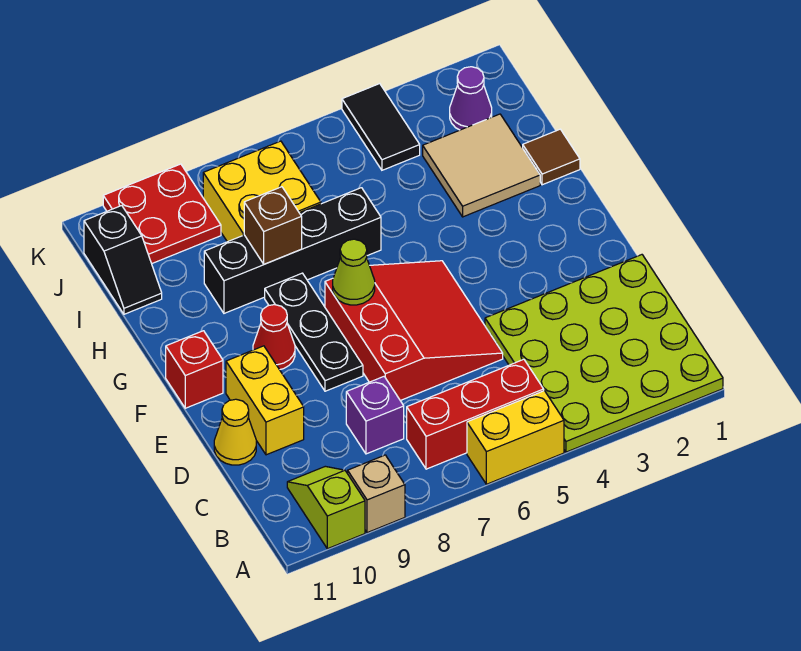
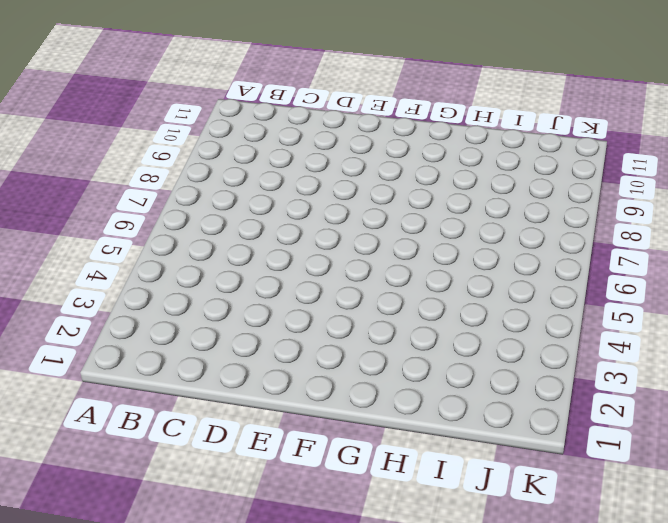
none -> lime 4x4 plate [485,255,723,452]
none -> yellow 1x2 brick [467,391,564,484]
none -> tan 1x1 brick [348,455,405,533]

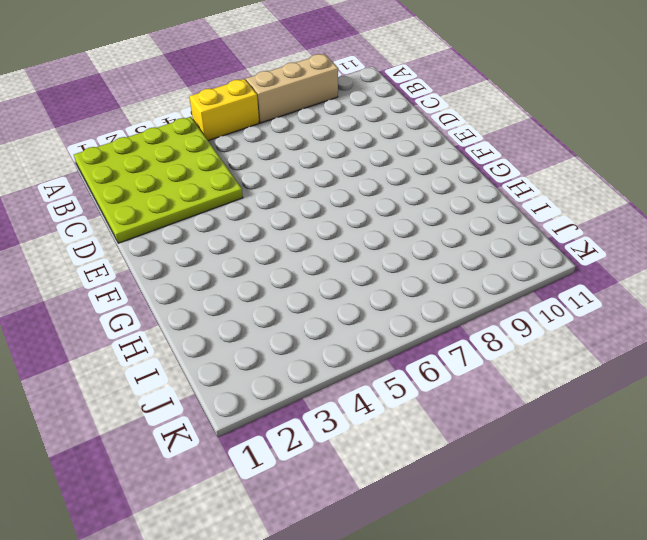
tan 1x3 brick [246,54,338,123] -> tan 1x1 brick [348,455,405,533]
none -> lime 1x2 slope [287,466,365,549]
none -> red 1x3 brick [407,359,544,469]
none -> purple 1x1 brick [346,377,404,454]

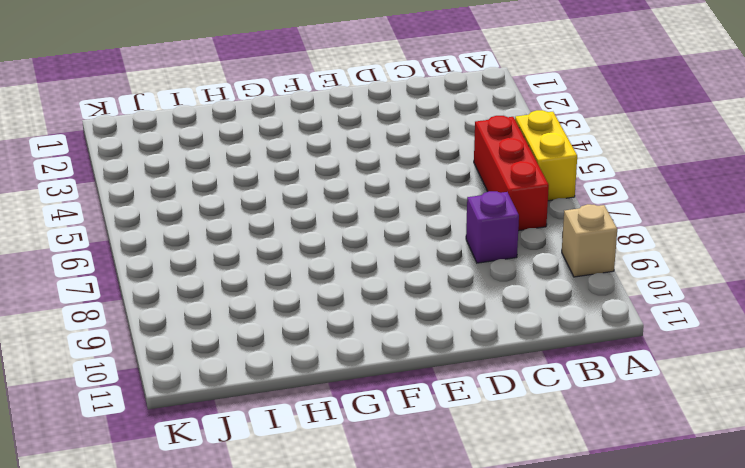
none -> lime 4x4 plate [485,255,723,452]
none -> lime 1x2 slope [287,466,365,549]
none -> red 3x3 slope [325,261,503,401]

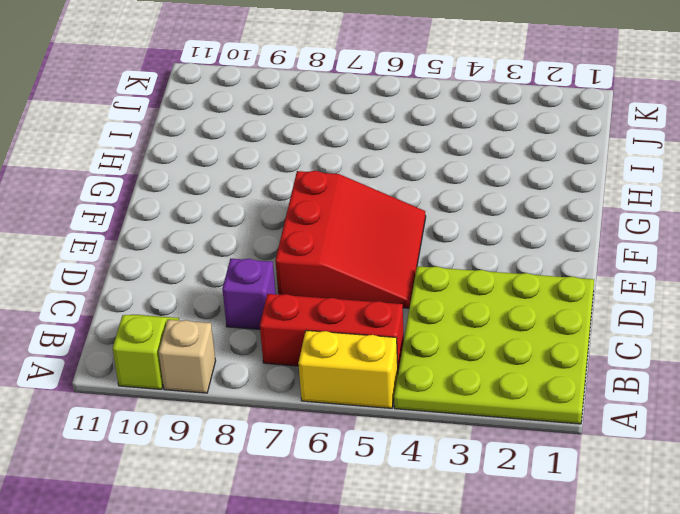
none -> yellow 1x2 brick [226,346,304,455]
none -> yellow 1x1 cone [214,399,256,465]
none -> black 1x3 plate [265,273,363,391]

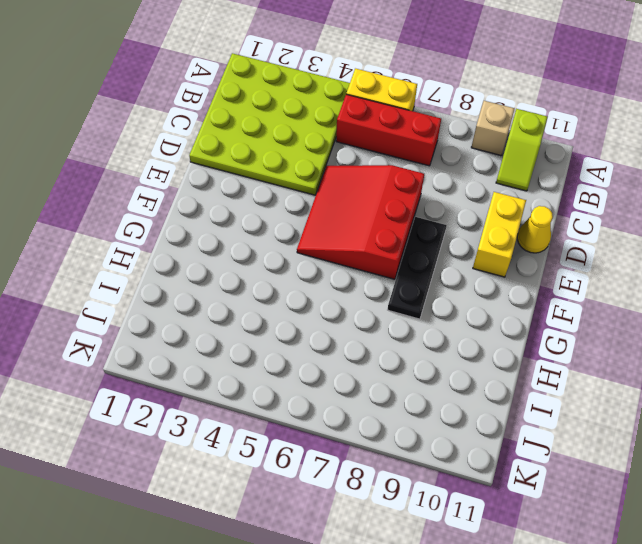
none -> purple 1x1 brick [346,377,404,454]
none -> red 1x1 cone [253,305,295,370]
none -> red 1x1 brick [166,331,223,408]

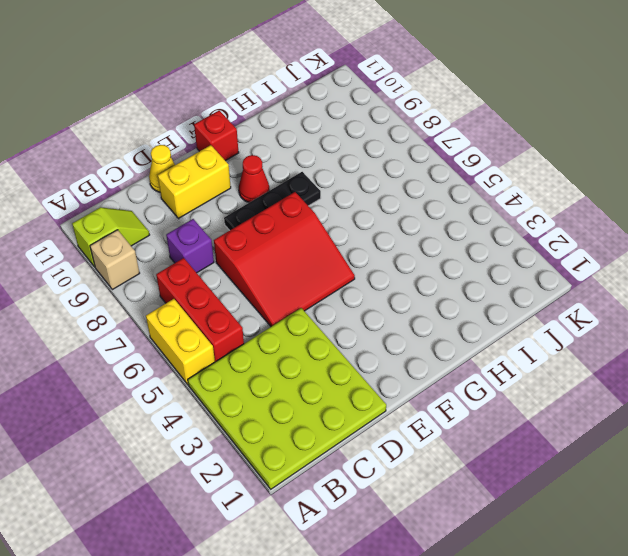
none -> brown 1x1 tile [523,129,580,185]
none -> tan 2x2 tile [423,114,540,217]
none -> black 1x4 brick [204,188,381,313]

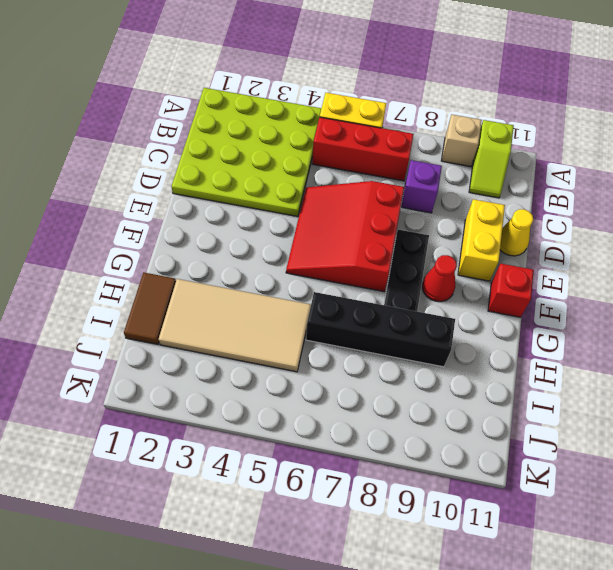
brown 1x2 tile [124,272,176,344] -> brown 1x1 tile [523,129,580,185]
tan 2x4 tile [159,279,311,372] -> tan 2x2 tile [423,114,540,217]
none -> yellow 2x2 brick [203,141,321,242]
none -> black 1x2 slope [84,206,162,314]
none -> purple 1x1 cone [450,67,492,130]

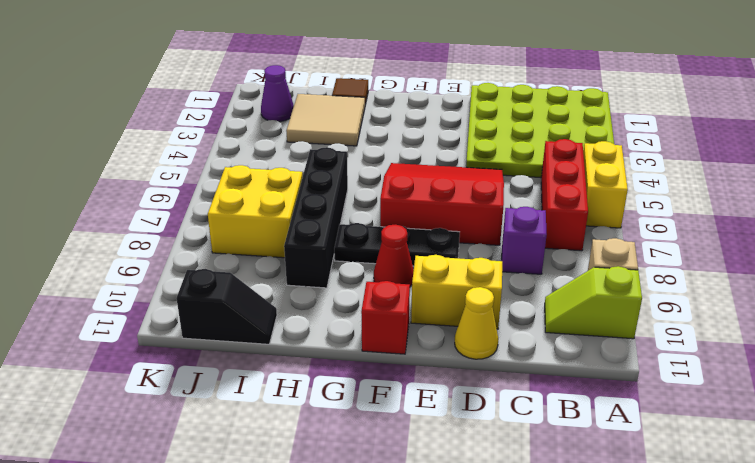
none -> black 1x2 tile [342,84,420,170]
none -> red 2x2 plate [103,164,221,264]
none -> lime 1x1 cone [333,239,375,305]

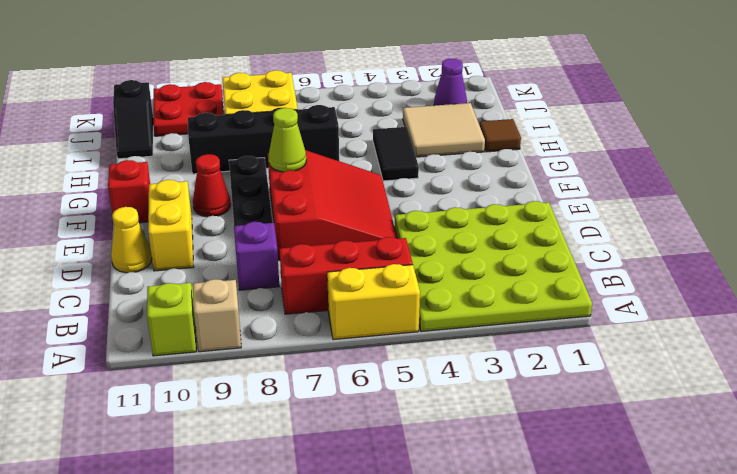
black 1x2 tile [373,127,419,181] -> black 1x2 tile moved to [342,84,420,170]
none -> brown 1x1 brick [244,187,302,264]

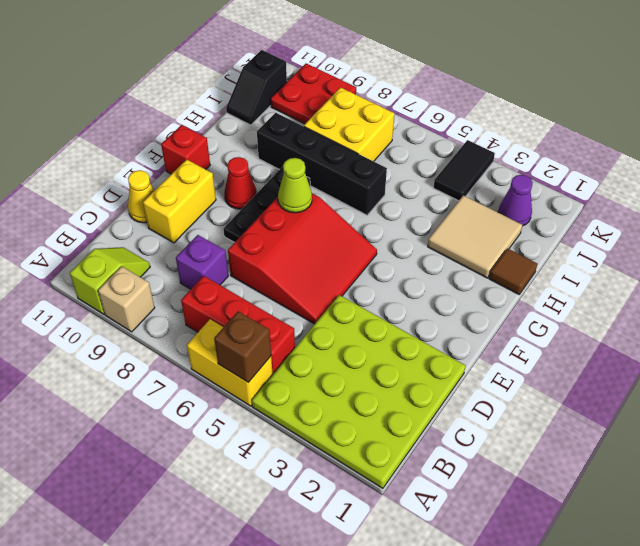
brown 1x1 brick [214,311,271,383] -> brown 1x1 brick moved to [244,187,302,264]

